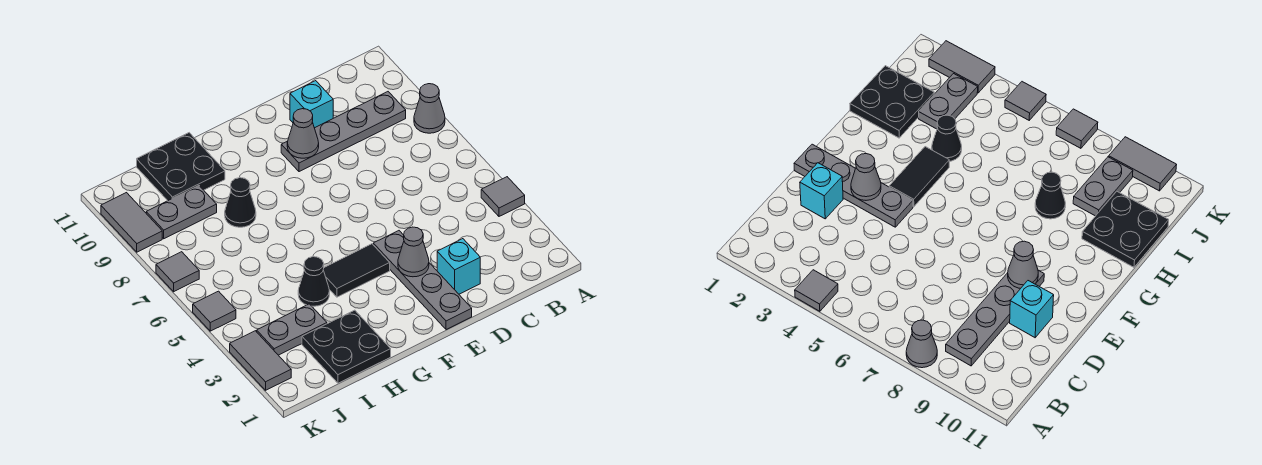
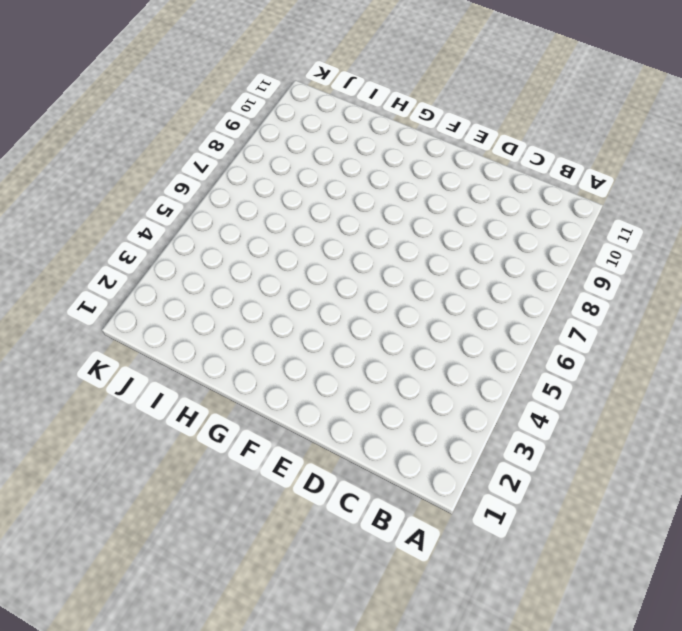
none -> grey 1x1 tile [481,177,525,216]
none -> grey 1x1 cone [414,84,445,133]
none -> grey 1x4 plate [281,92,406,172]

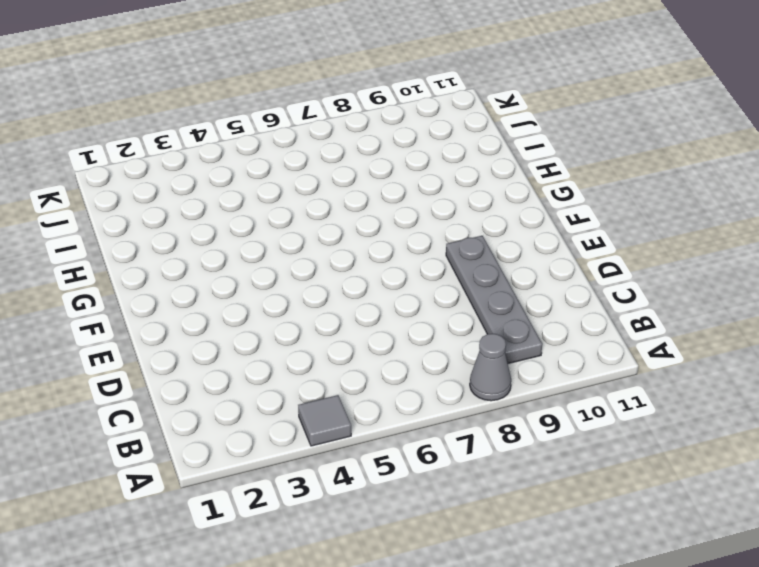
none -> cyan 1x1 brick [437,239,480,294]
none -> cyan 1x1 brick [290,81,333,128]
none -> grey 1x4 plate [373,231,472,330]

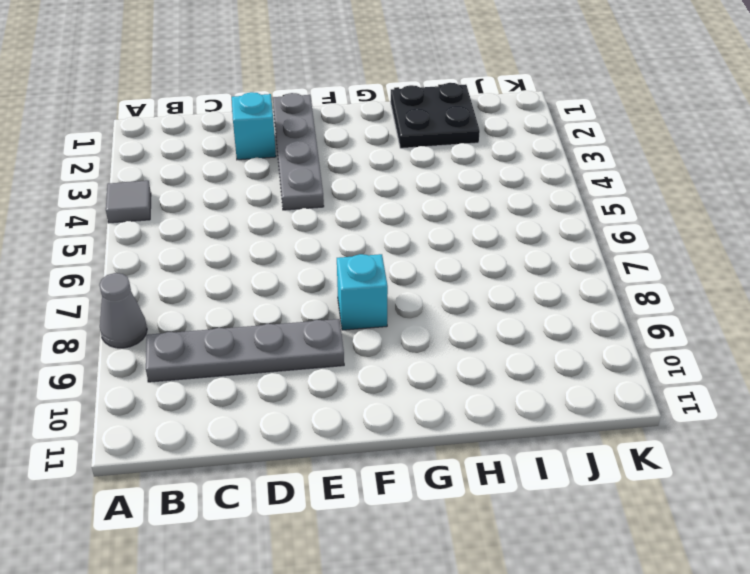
cyan 1x1 brick [337,254,388,330] -> cyan 1x1 brick moved to [290,81,333,128]
none -> black 1x2 tile [323,244,390,297]
none -> black 1x1 cone [298,257,329,306]
none -> black 1x1 cone [225,178,256,227]

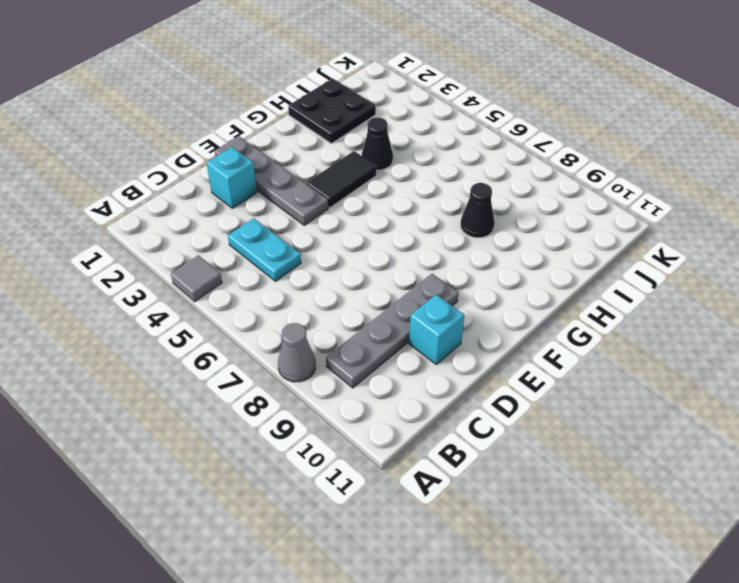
cyan 1x2 plate [228,218,301,281] -> none
none -> black 2x2 plate [137,133,225,201]
none -> grey 1x2 plate [257,304,327,355]
none -> grey 1x2 plate [146,186,217,239]

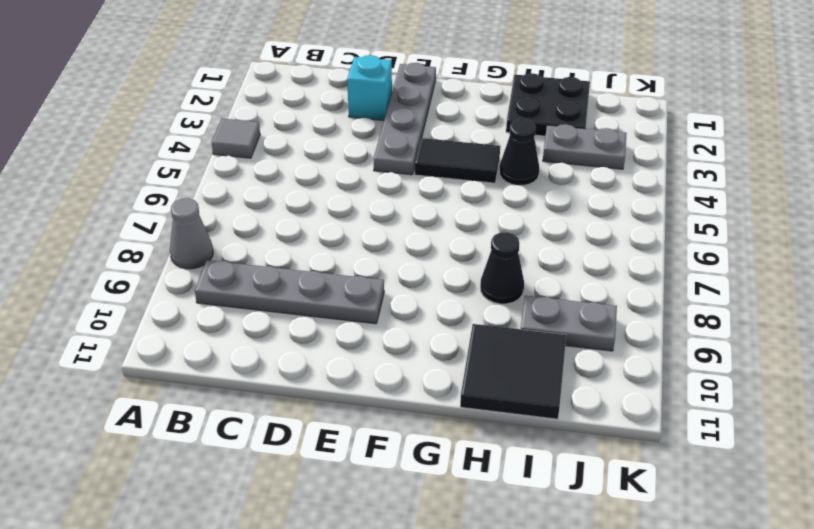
black 2x2 tile [460,324,566,419] -> black 2x2 plate [137,133,225,201]
none -> cyan 1x1 brick [290,81,333,128]
none -> grey 1x2 tile [230,331,291,390]
none -> grey 1x1 tile [193,291,236,331]

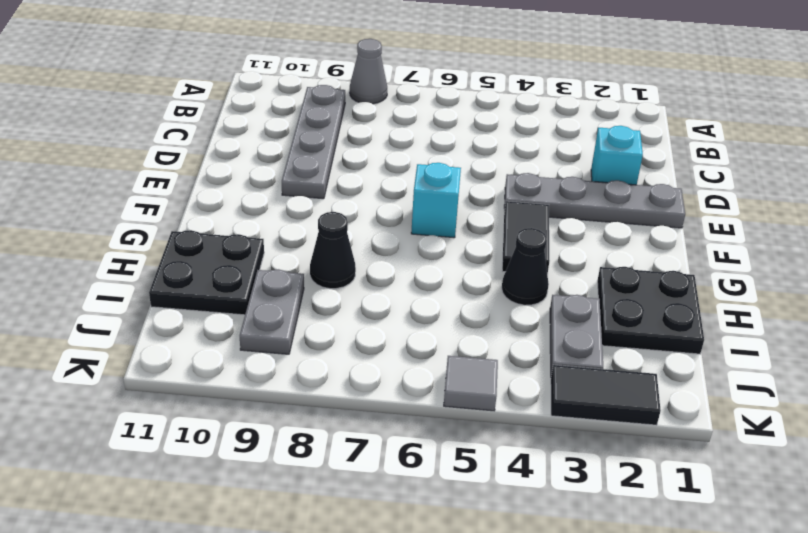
cyan 1x1 brick [411,163,461,238] -> cyan 1x1 brick moved to [290,81,333,128]
black 1x2 tile [551,365,661,425] -> grey 1x2 tile [230,331,291,390]
none -> grey 1x1 tile [481,177,525,216]
none -> grey 1x1 tile [156,252,199,292]
none -> grey 1x2 tile [101,193,162,252]

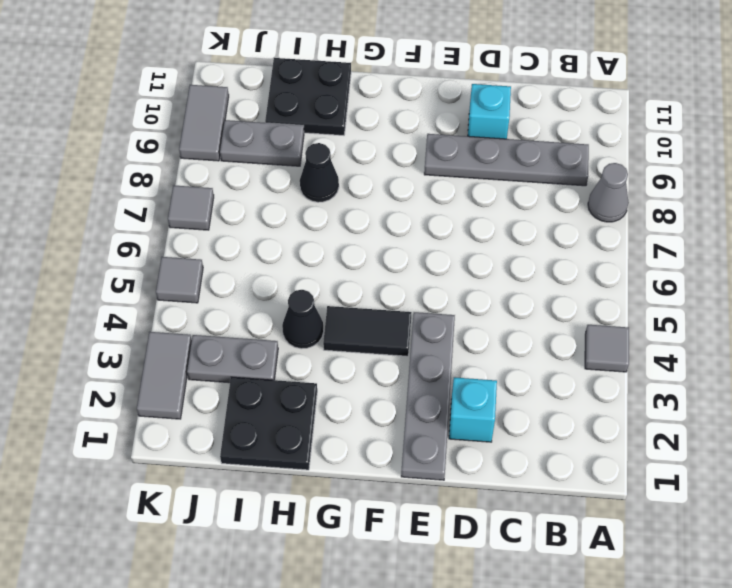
none -> grey 1x1 cone [398,227,429,277]
none -> grey 1x1 cone [287,109,319,158]

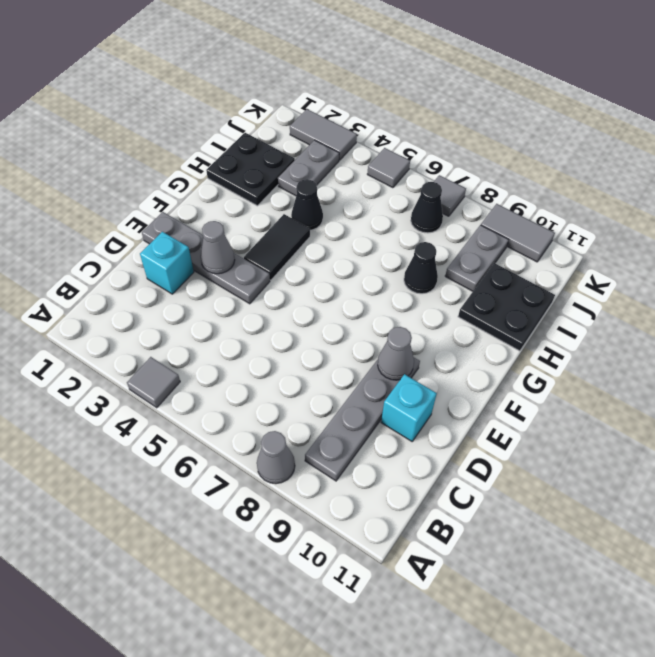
black 1x1 cone [411,182,443,233] -> none

